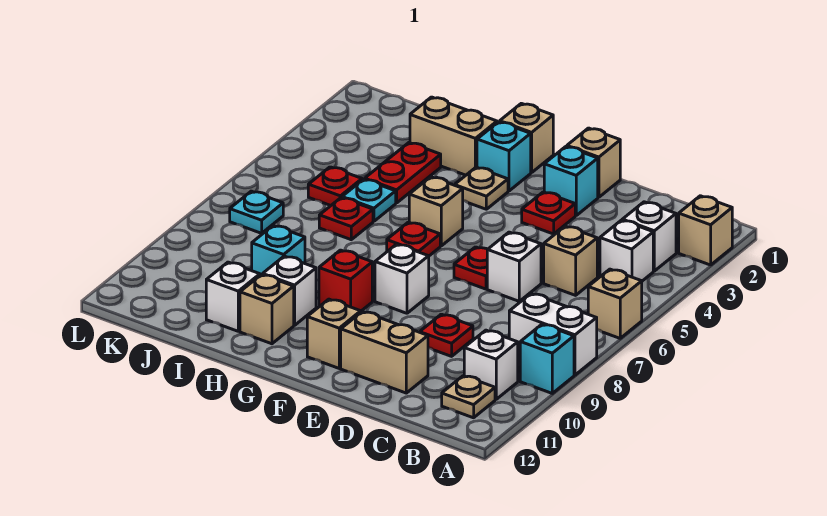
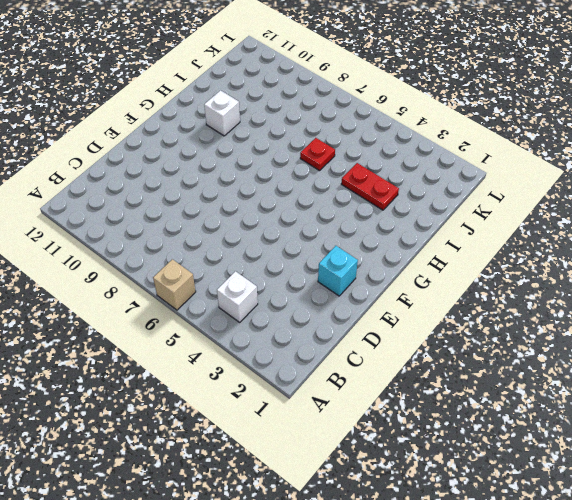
none -> tan 1x1 brick [679,196,732,265]
none -> white 1x2 brick [509,294,597,375]
none -> cyan 1x1 brick [520,324,574,393]
none -> white 1x1 brick [622,202,676,271]

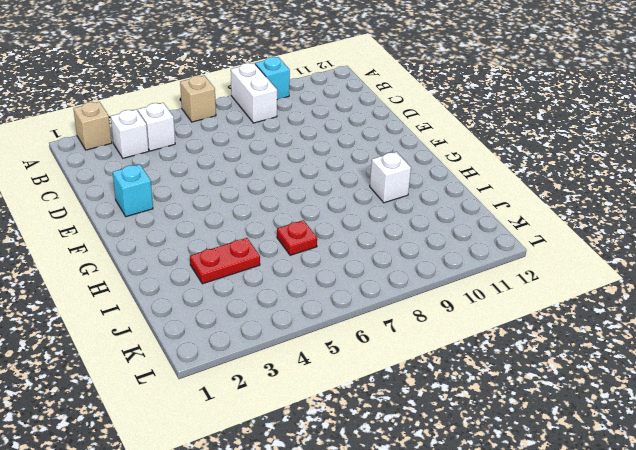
none -> white 1x1 brick [464,330,518,399]
none -> tan 1x1 plate [442,376,495,418]
none -> tan 1x1 brick [544,226,597,295]
none -> white 1x1 brick [487,232,541,301]

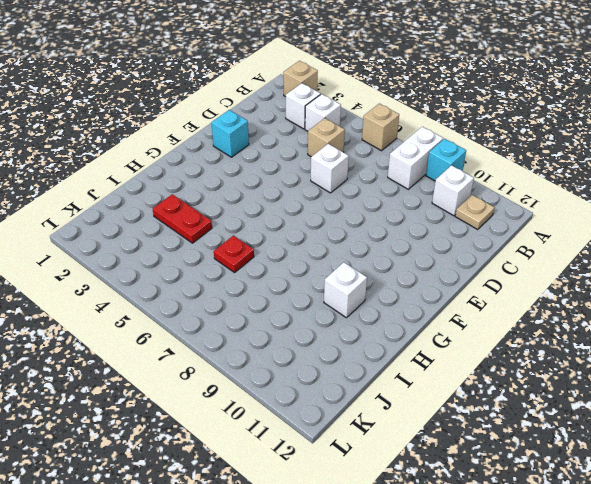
none -> red 1x1 plate [420,314,473,356]
none -> tan 1x2 brick [341,312,428,393]
none -> tan 1x1 brick [567,128,620,197]
none -> red 1x1 plate [522,192,575,234]

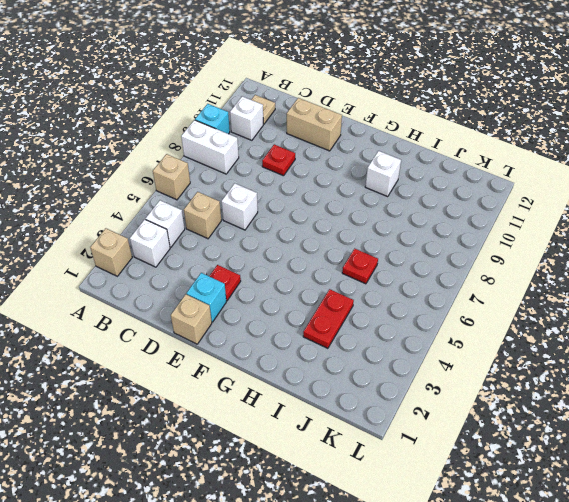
none -> red 1x1 plate [454,247,488,289]
none -> white 1x1 brick [375,244,429,313]
none -> tan 1x1 brick [307,299,361,368]
none -> tan 1x1 brick [500,103,553,173]

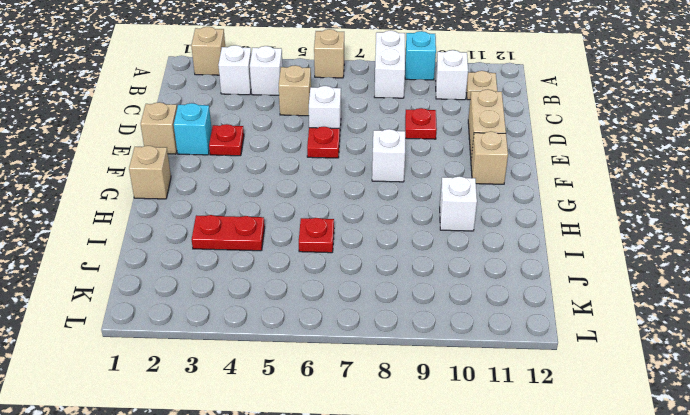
none -> cyan 1x1 brick [477,122,531,191]
none -> tan 1x1 plate [455,167,508,209]
none -> tan 1x1 brick [409,177,463,246]
none -> red 1x1 plate [387,222,440,256]

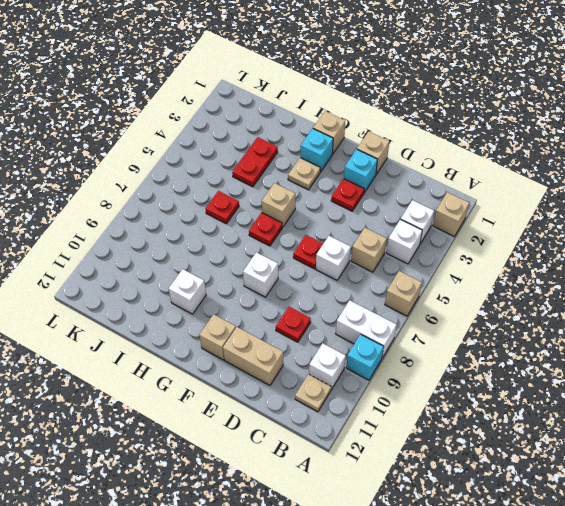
none -> red 1x1 brick [319,250,372,311]
none -> tan 1x2 brick [410,97,497,175]
none -> tan 1x1 brick [240,274,294,344]
none -> cyan 1x1 plate [342,179,396,221]

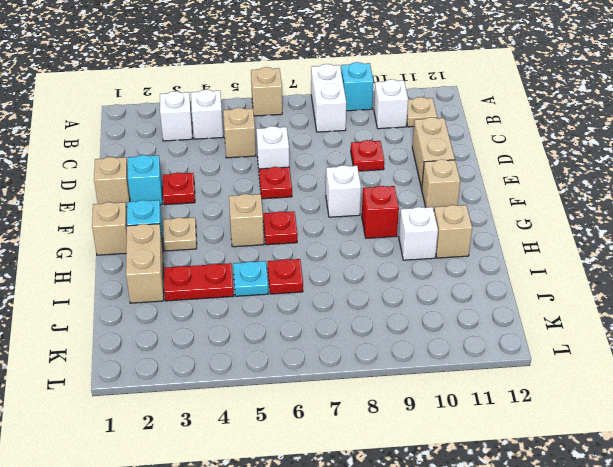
none -> tan 1x1 brick [679,196,732,265]
none -> cyan 1x1 brick [252,225,305,275]
none -> white 1x1 brick [206,262,260,331]
none -> red 1x1 plate [308,167,362,206]

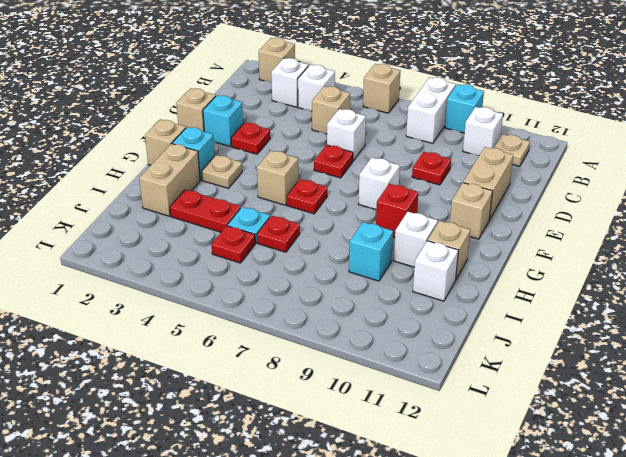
none -> cyan 1x1 plate [230,191,283,233]

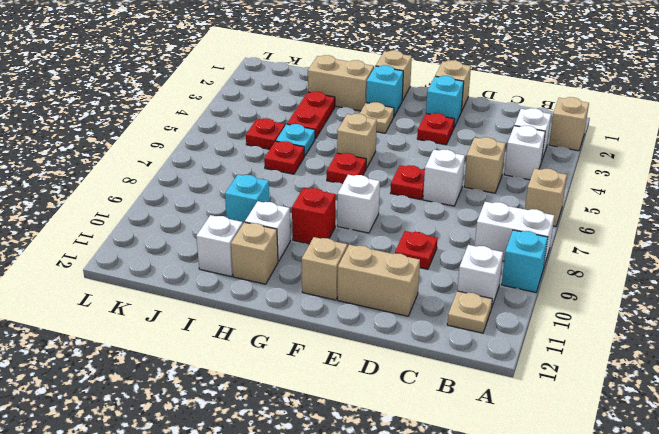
none -> cyan 1x1 plate [230,191,283,233]

